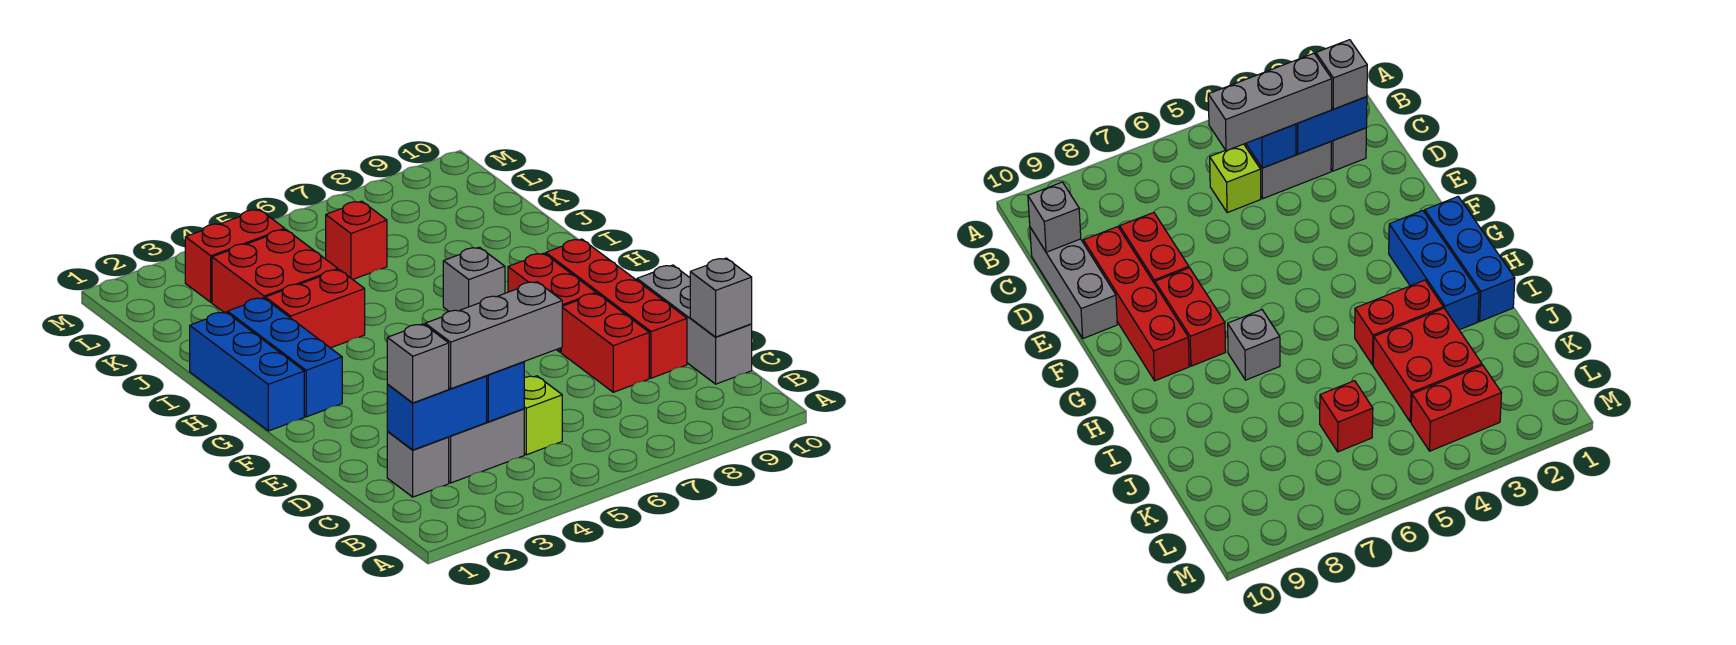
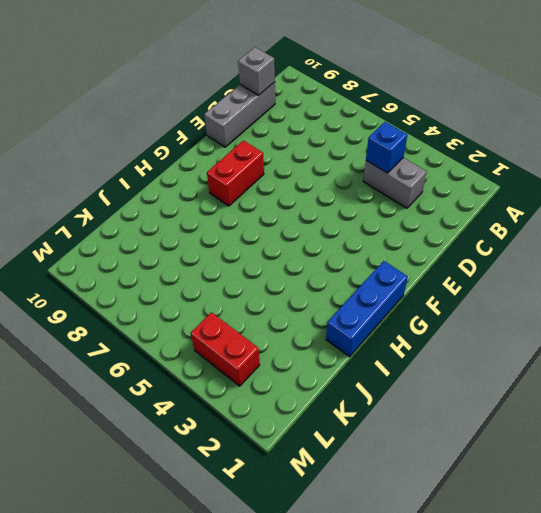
none -> grey 1x1 brick [387,432,449,497]
none -> lime 1x1 brick [524,376,562,455]
none -> red 1x2 brick [561,293,649,392]

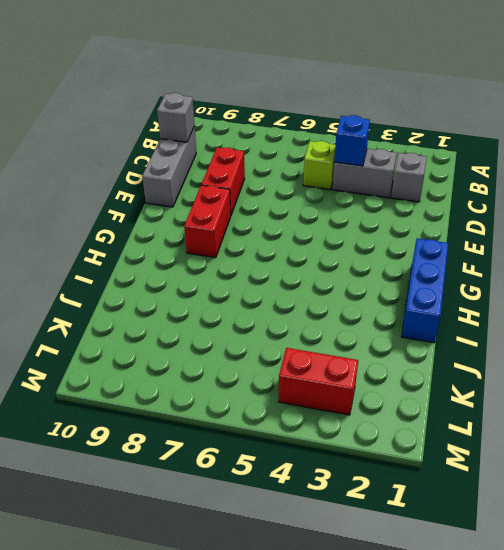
none -> red 1x4 brick [546,239,687,378]
none -> blue 1x3 brick [228,298,342,417]
none -> grey 1x1 brick [443,247,505,311]

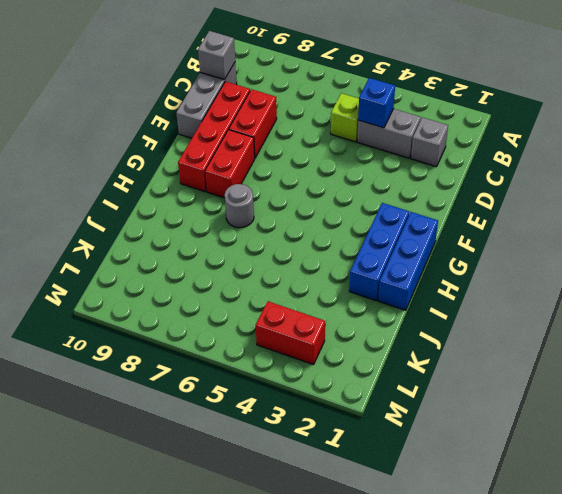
grey 1x1 round brick [225,184,254,228] -> grey 1x1 brick [443,247,505,311]
none -> red 1x2 brick [265,270,365,348]
none -> red 2x2 brick [212,230,338,313]
none -> red 1x1 brick [326,201,387,279]

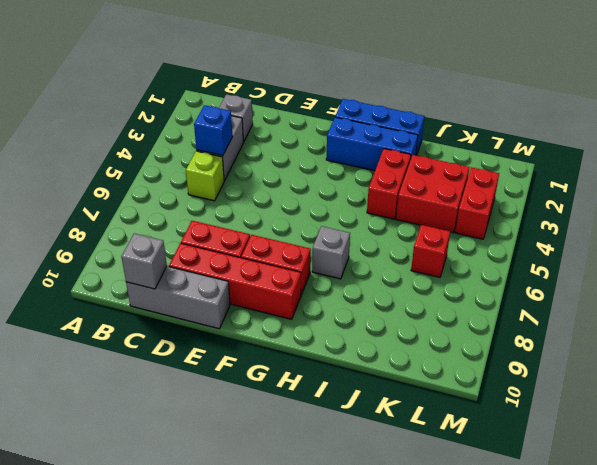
none -> blue 1x2 brick [387,376,487,450]
none -> grey 1x1 brick [387,324,449,403]
none -> grey 1x3 brick [425,282,562,389]

